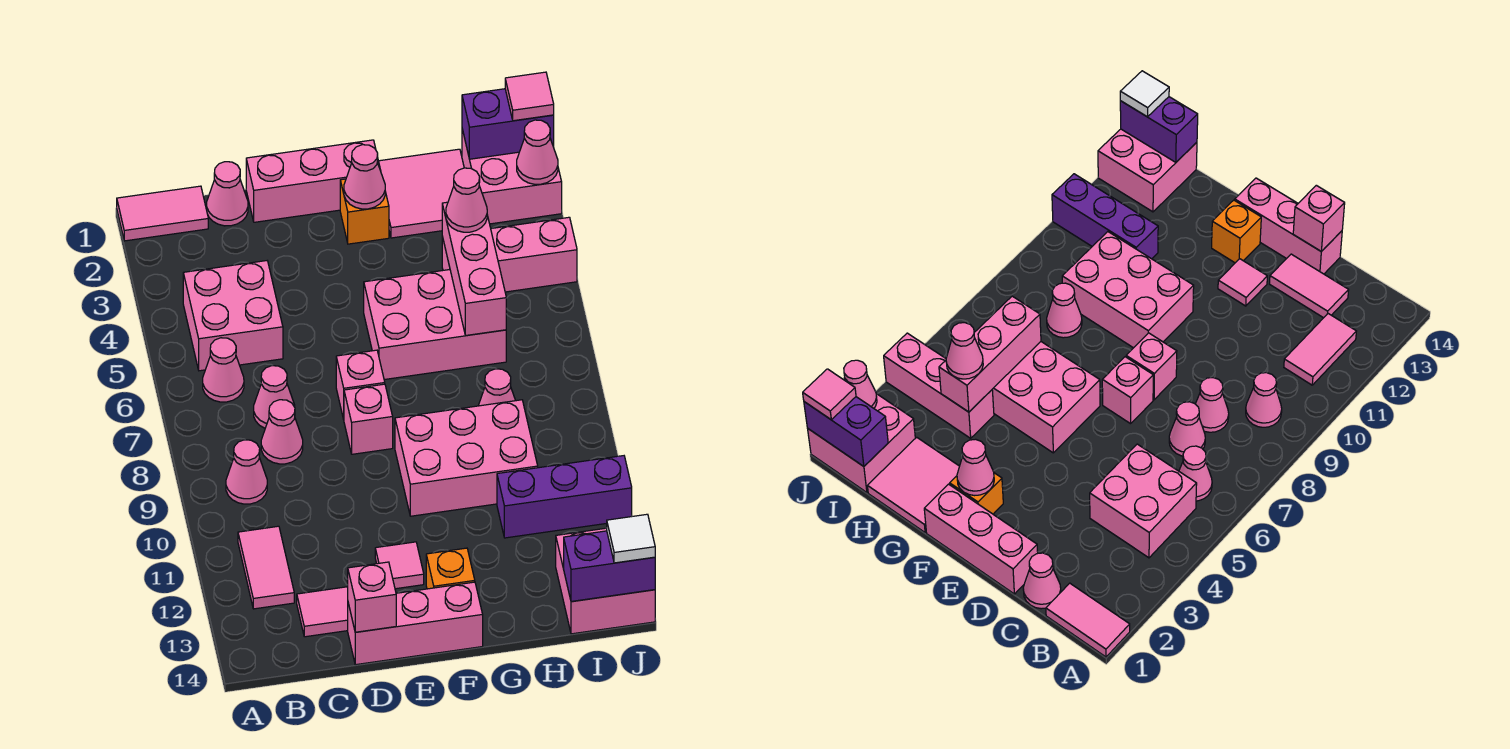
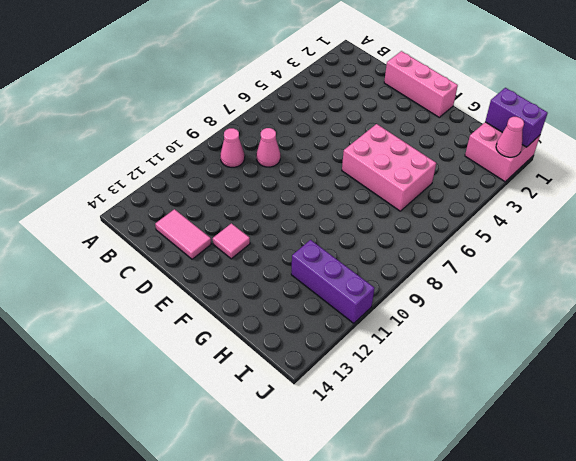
none -> pink 1x2 tile [117,186,208,241]
none -> pink 2x2 brick [183,261,283,371]
none -> pink 1x1 cone [203,338,244,402]
none -> pink 1x2 tile [238,526,294,609]

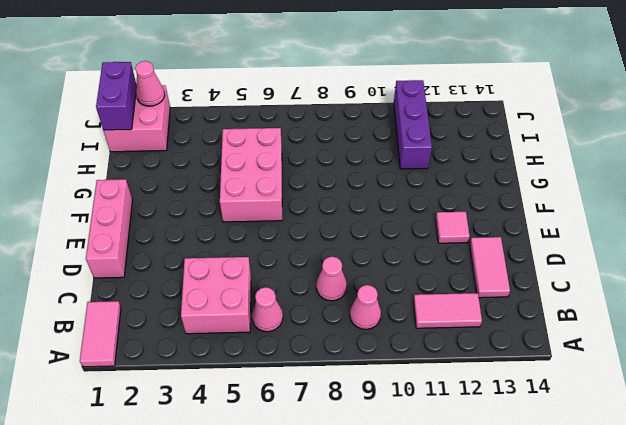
none -> pink 1x1 cone [207,162,248,226]
none -> pink 1x1 cone [254,366,295,428]
none -> pink 1x3 brick [348,582,483,665]
none -> pink 1x1 brick [336,350,385,419]

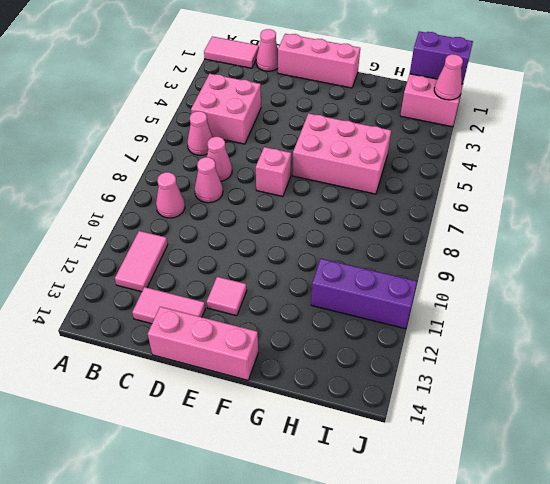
none -> pink 1x1 brick [344,384,393,454]
none -> orange 1x1 brick [340,179,389,244]
none -> pink 2x3 brick [395,400,538,516]
none -> orange 1x1 brick [426,548,475,589]

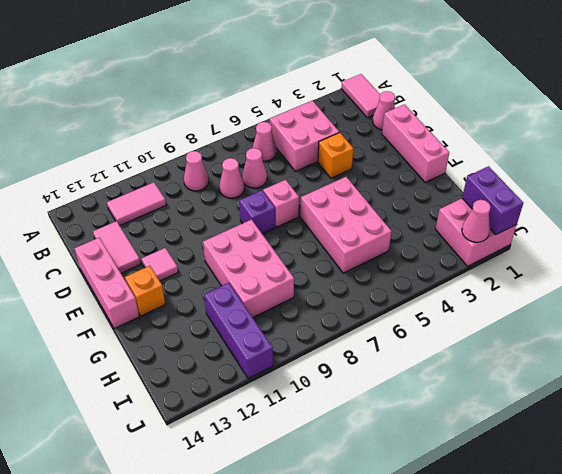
orange 1x1 brick [318,132,353,178] -> orange 1x1 brick moved to [340,179,389,244]
purple 1x1 brick [239,190,275,234] -> pink 1x1 brick [344,384,393,454]
none -> pink 2x2 tile [379,149,464,238]
none -> pink 1x3 brick [442,217,577,292]
none -> pink 1x1 cone [478,369,516,406]
none -> pink 2x2 brick [556,528,655,634]

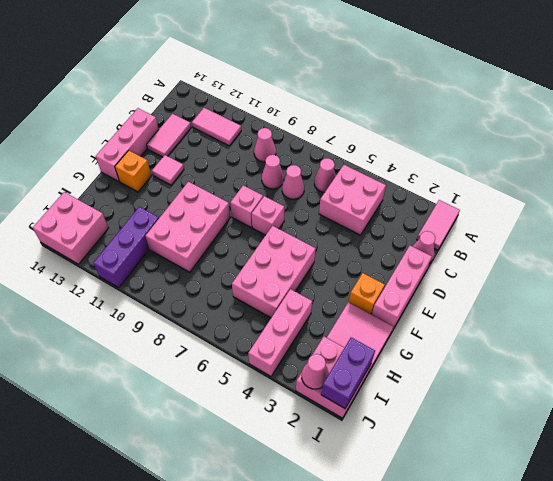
none -> pink 1x1 cone [478,369,516,406]
none -> pink 1x1 brick [348,562,396,632]
none -> pink 1x1 cone [344,145,385,209]
none -> pink 1x3 brick [442,202,506,336]

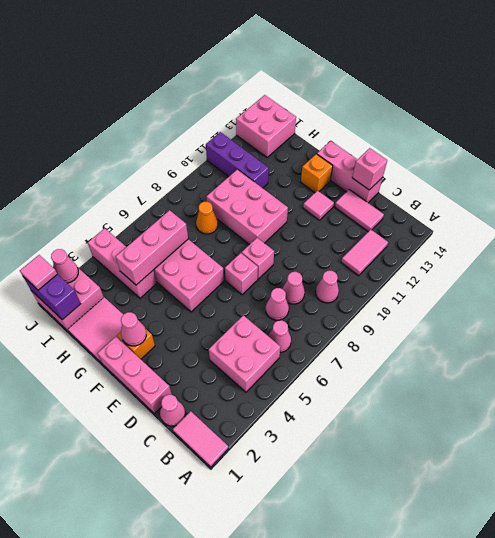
orange 1x1 cone [196,202,218,234] -> pink 1x1 cone [478,369,516,406]
none -> purple 1x2 brick [564,531,655,602]
none -> pink 1x1 cone [446,168,487,232]
none -> white 1x1 tile [607,514,655,563]

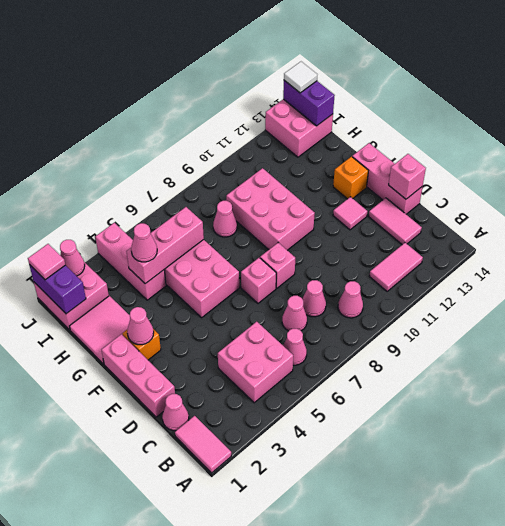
none -> purple 1x3 brick [497,456,632,538]

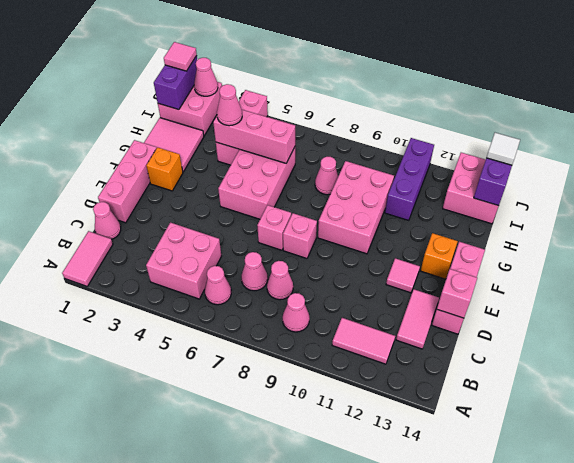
none -> pink 1x1 cone [344,145,385,209]

